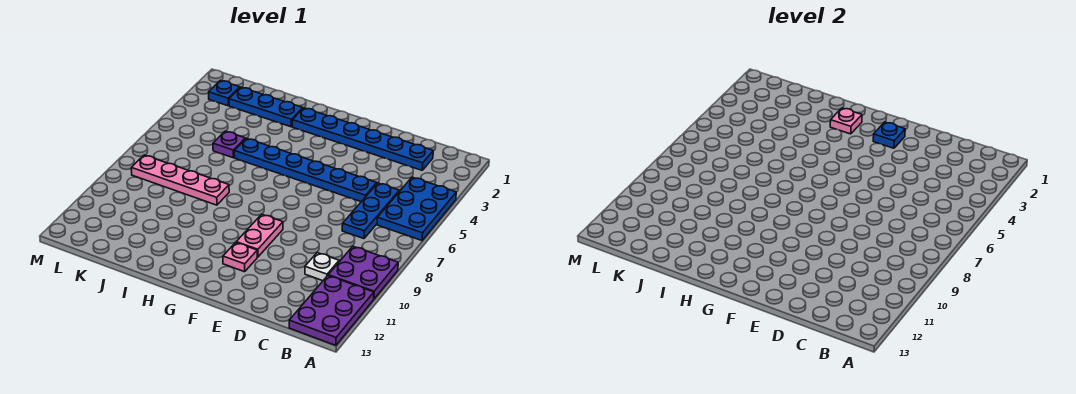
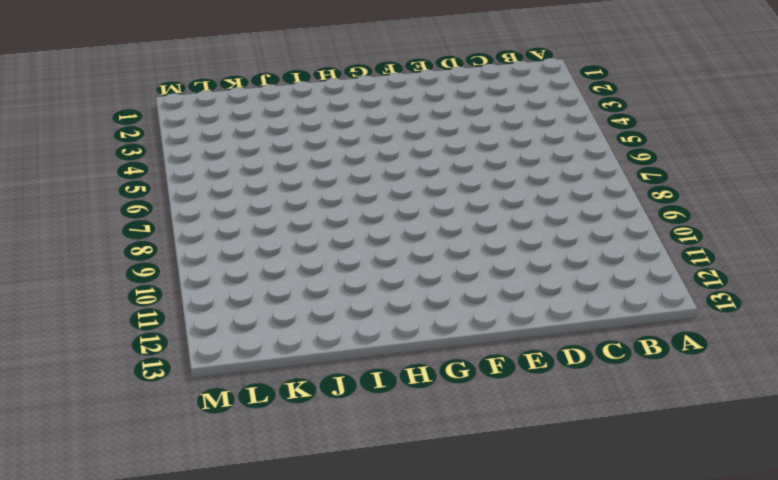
none -> blue 2x3 plate [377,177,456,240]
none -> purple 2x2 plate [328,247,398,299]
none -> purple 2x3 plate [289,276,374,345]

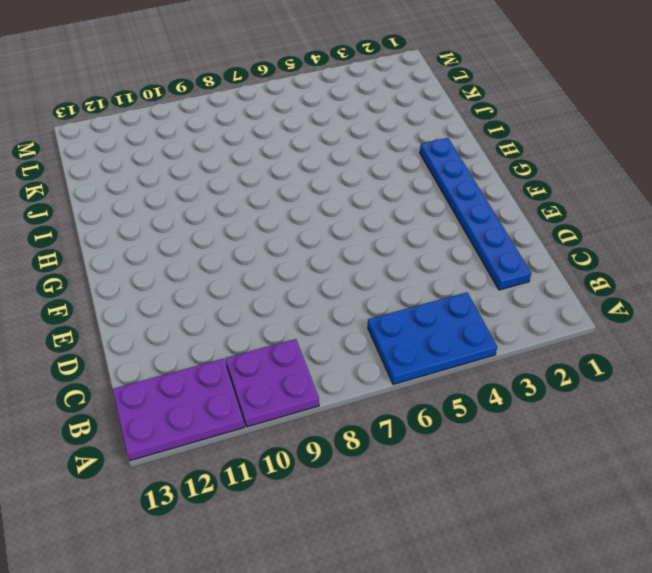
none -> blue 1x3 plate [342,183,399,239]
none -> white 1x1 plate [305,253,339,281]
none -> blue 1x6 plate [234,138,377,202]

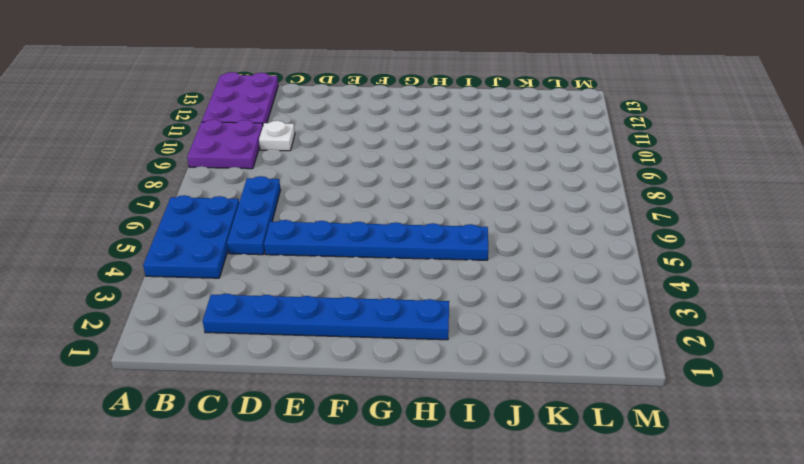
none -> pink 1x2 plate [236,214,283,257]
none -> pink 1x1 plate [223,242,257,272]
none -> blue 1x3 plate [229,87,303,127]

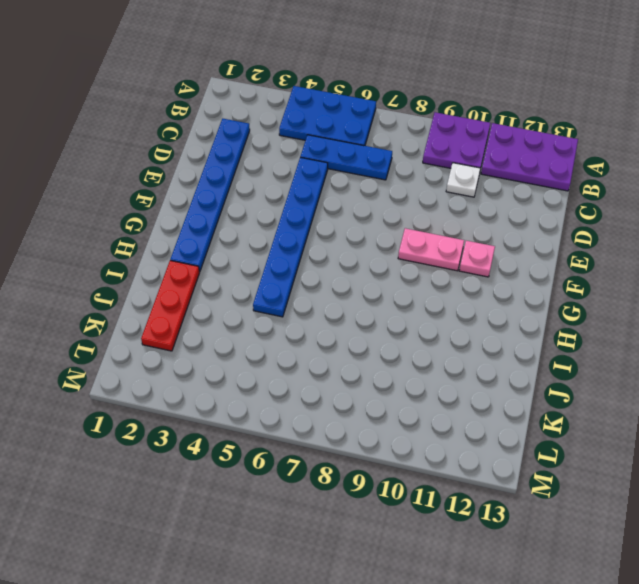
red 1x3 plate [141,260,200,351] -> blue 1x3 plate [229,87,303,127]
none -> pink 1x4 plate [131,155,229,205]
none -> purple 1x1 plate [213,131,245,158]
none -> blue 1x1 plate [209,80,240,106]

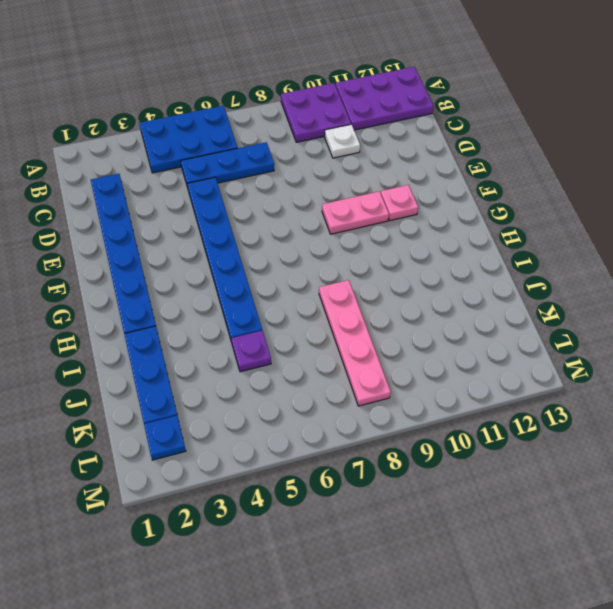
none -> blue 1x1 plate [873,122,905,148]
none -> pink 1x1 plate [830,108,862,134]

